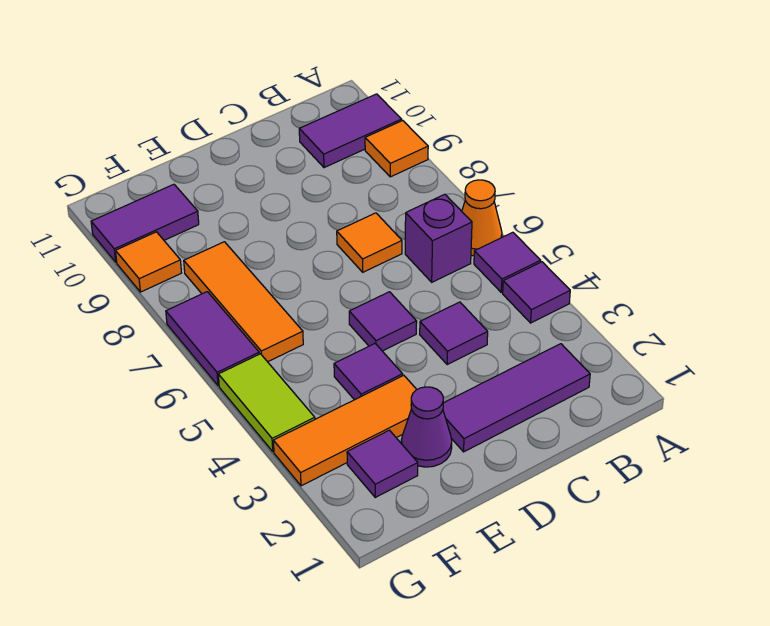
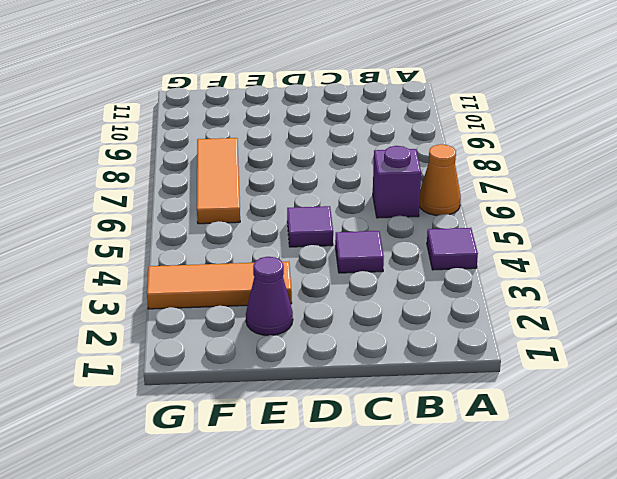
none -> purple 1x1 tile [474,232,541,292]
none -> orange 1x1 tile [365,121,428,177]
none -> purple 1x2 tile [299,94,402,168]

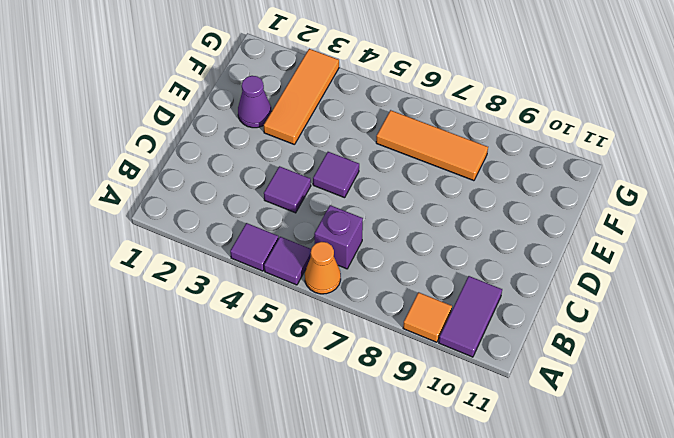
none -> purple 1x3 tile [443,344,590,452]
none -> orange 1x1 tile [337,213,402,272]
none -> purple 1x1 tile [334,344,403,400]

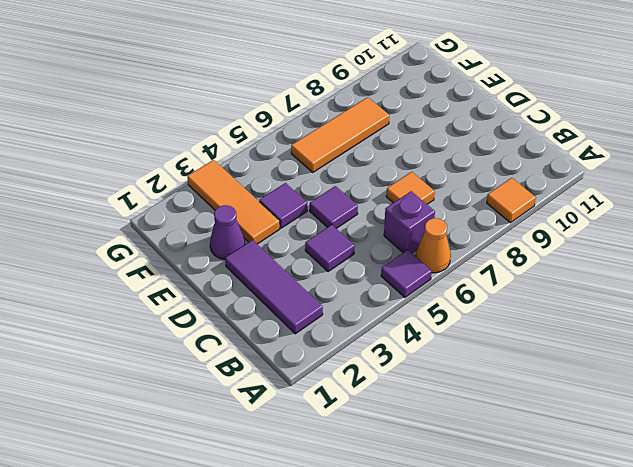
none -> purple 1x1 tile [503,262,570,323]
none -> purple 1x2 tile [299,94,402,168]
none -> purple 1x1 tile [347,430,418,497]

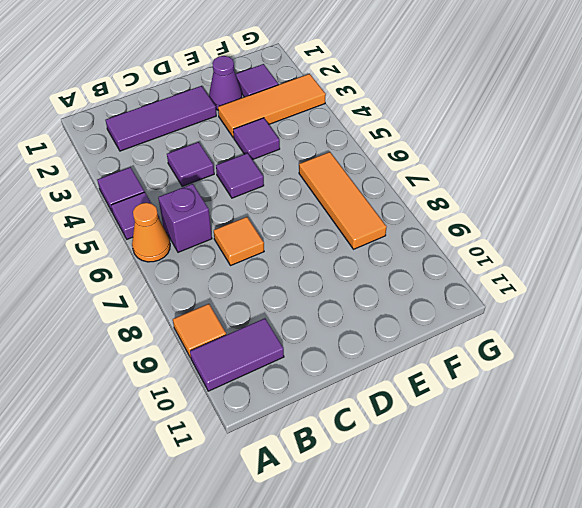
none -> purple 1x2 tile [91,184,199,262]
none -> lime 1x2 tile [218,354,315,451]
none -> purple 1x2 tile [166,292,259,386]

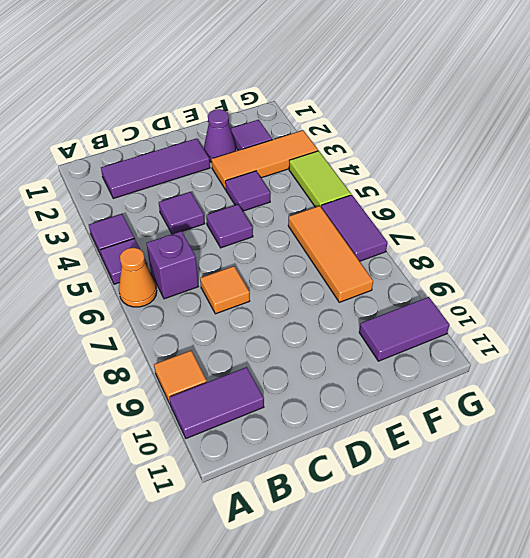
none -> orange 1x1 tile [116,232,181,292]

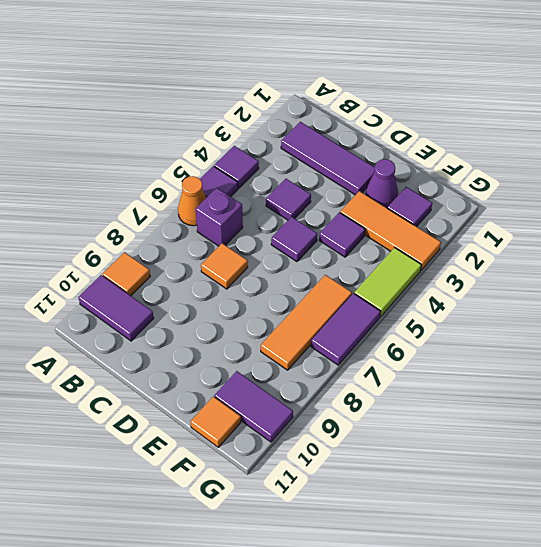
orange 1x1 tile [191,396,241,447] -> orange 1x1 tile moved to [116,232,181,292]

